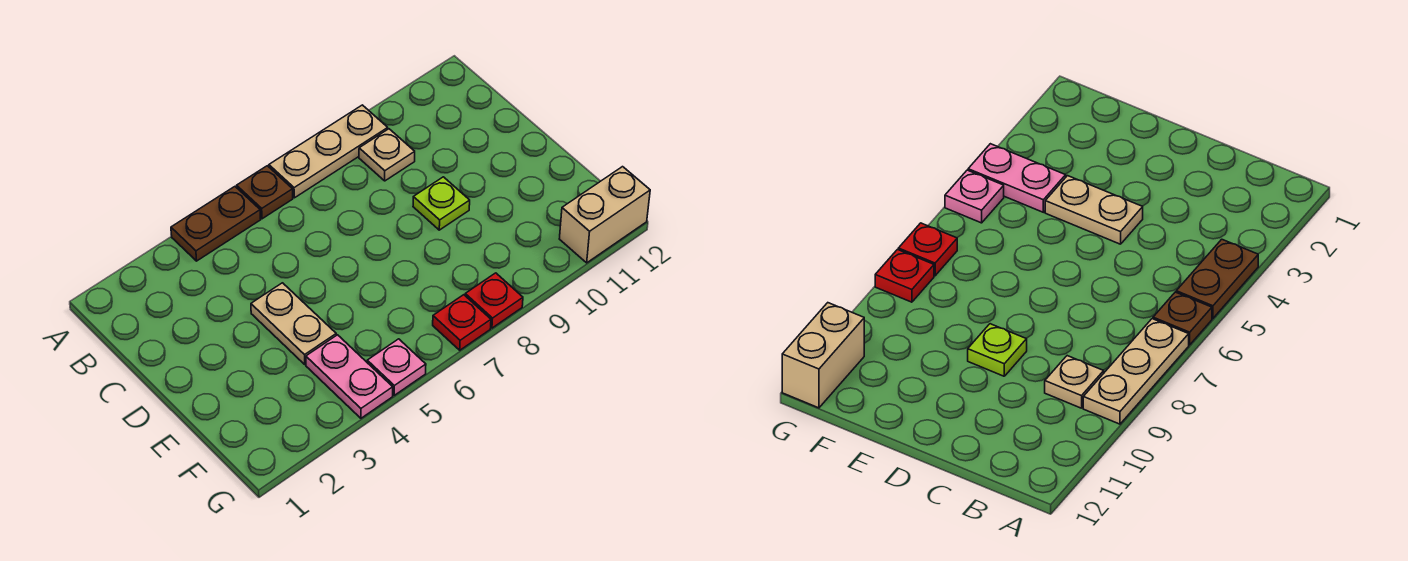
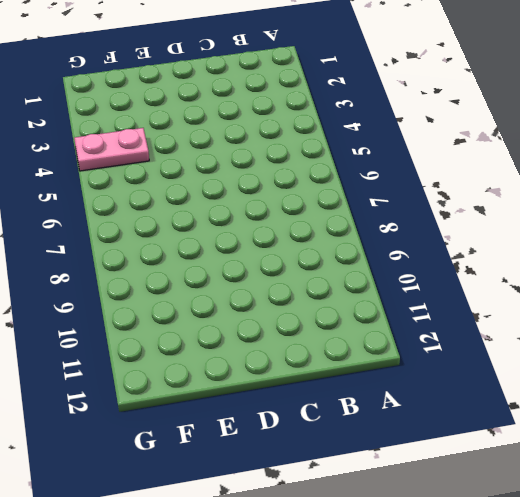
none -> brown 1x2 plate [171,187,261,261]
none -> brown 1x1 plate [237,166,293,219]

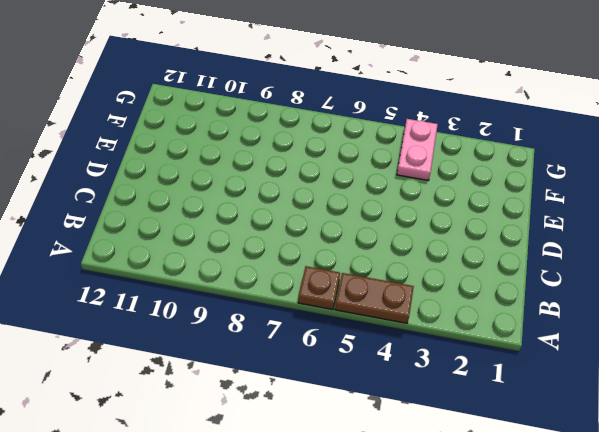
none -> tan 1x3 plate [269,105,388,198]
none -> tan 1x1 plate [359,129,415,181]

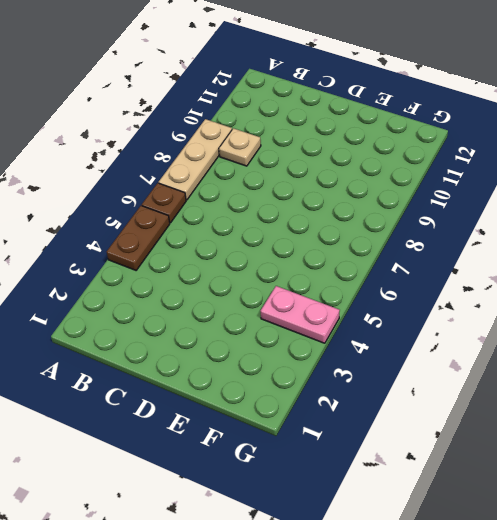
none -> tan 1x2 plate [251,283,336,364]
none -> lime 1x1 plate [413,177,470,230]

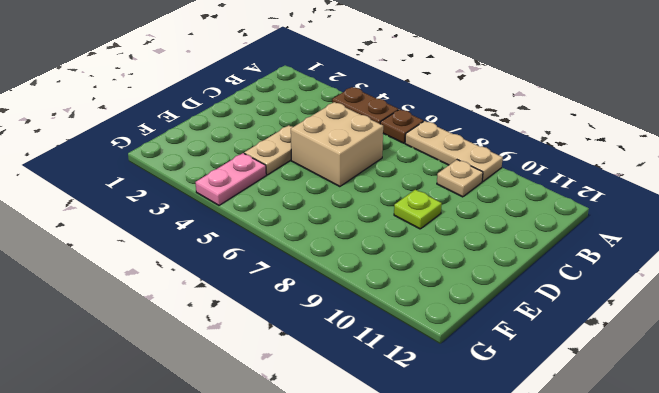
tan 2x2 brick [291,102,383,187] -> none
none -> pink 1x1 plate [367,339,426,395]
none -> red 1x1 plate [433,295,491,350]

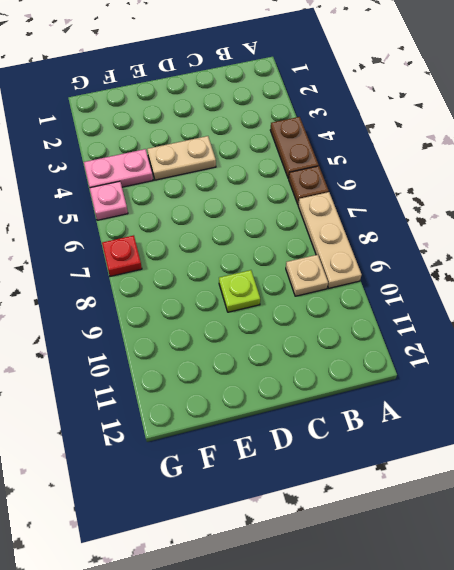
none -> red 1x1 plate [465,273,523,328]
none -> tan 1x2 brick [559,167,650,263]

